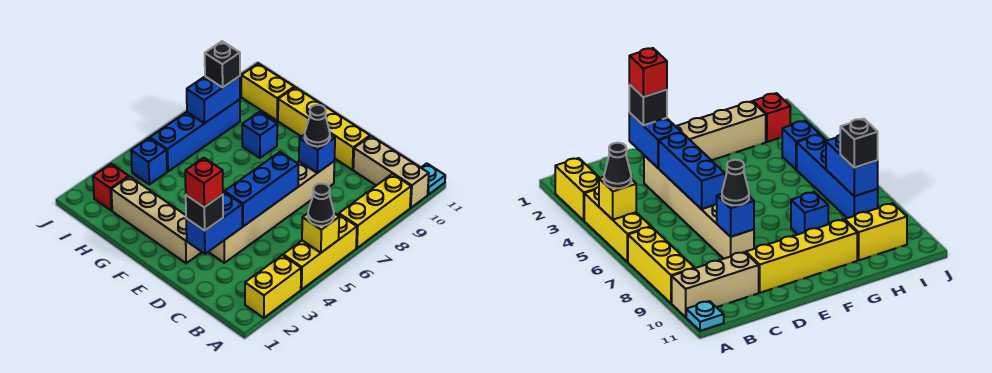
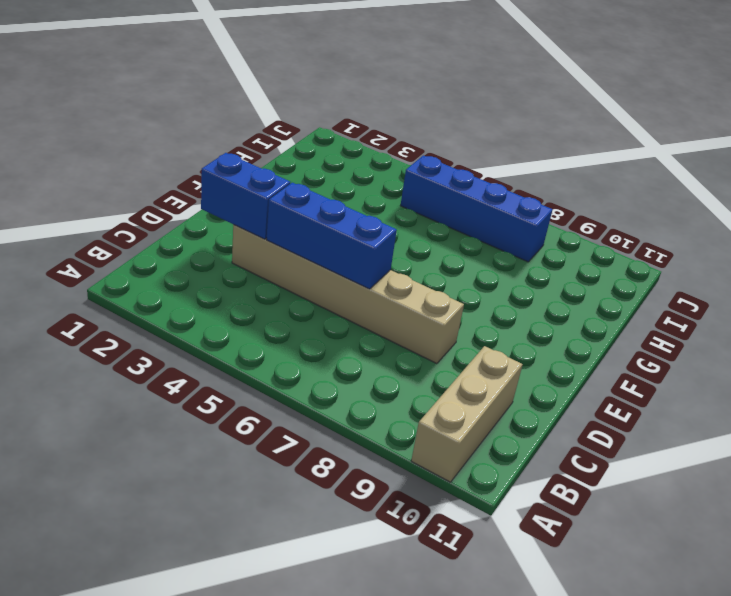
none -> yellow 1x2 brick [245,255,301,318]
none -> yellow 1x3 brick [283,214,357,290]
none -> yellow 1x3 brick [339,174,411,248]

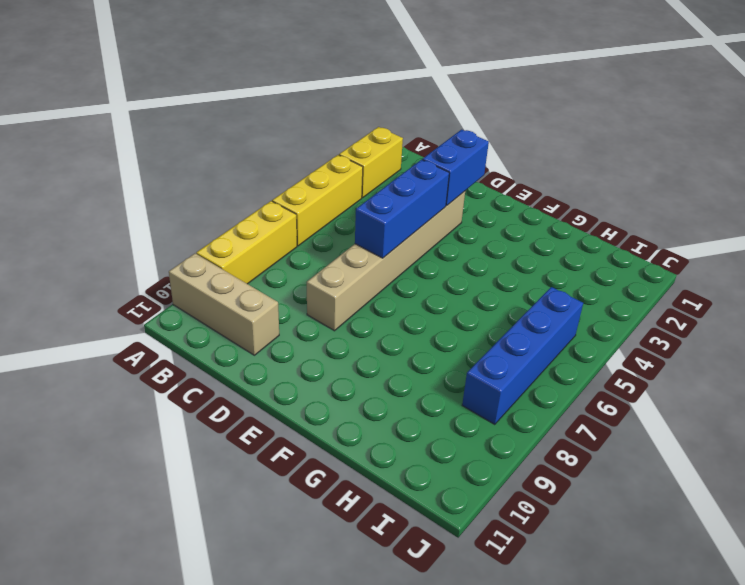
none -> cyan 1x1 plate [421,163,445,195]
none -> yellow 1x4 brick [278,87,370,170]
none -> tan 1x4 brick [111,176,202,263]

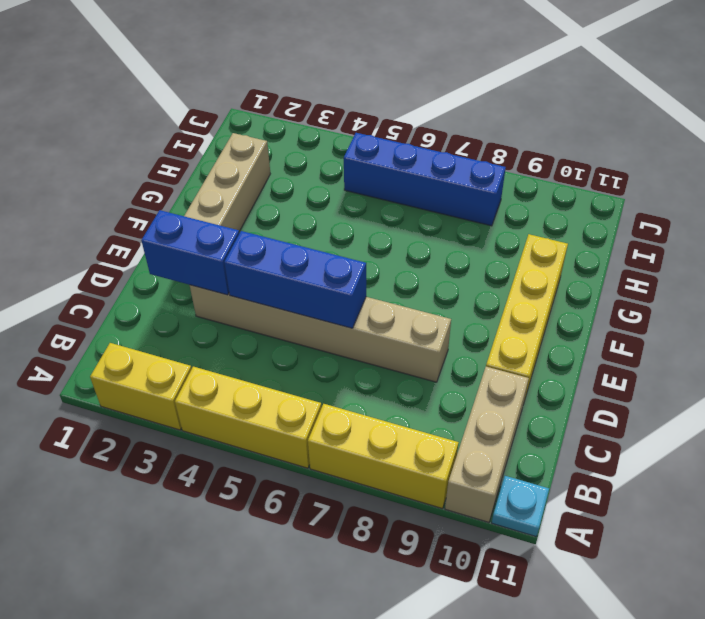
none -> blue 1x1 brick [242,112,277,158]
none -> yellow 1x2 brick [241,64,294,121]
none -> red 1x1 brick [93,164,129,211]

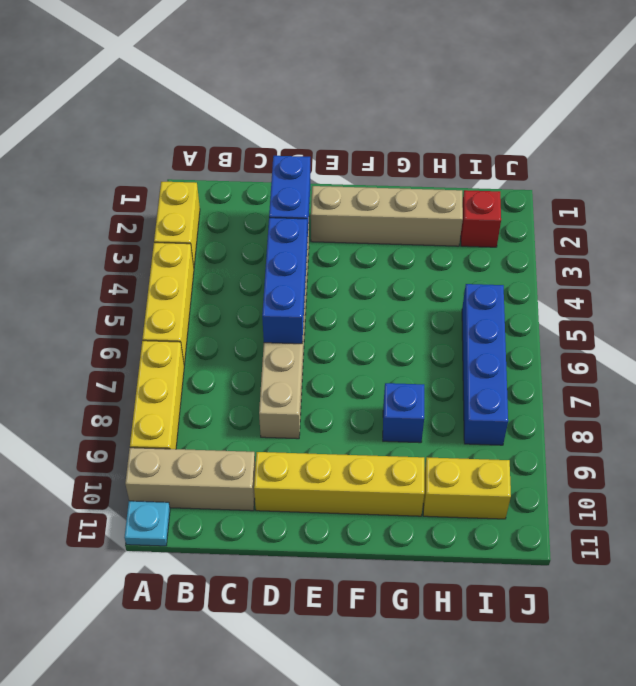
none -> blue 1x1 brick [131,138,167,184]
none -> yellow 1x1 brick [302,213,339,253]
none -> blue 1x1 brick [299,134,335,173]

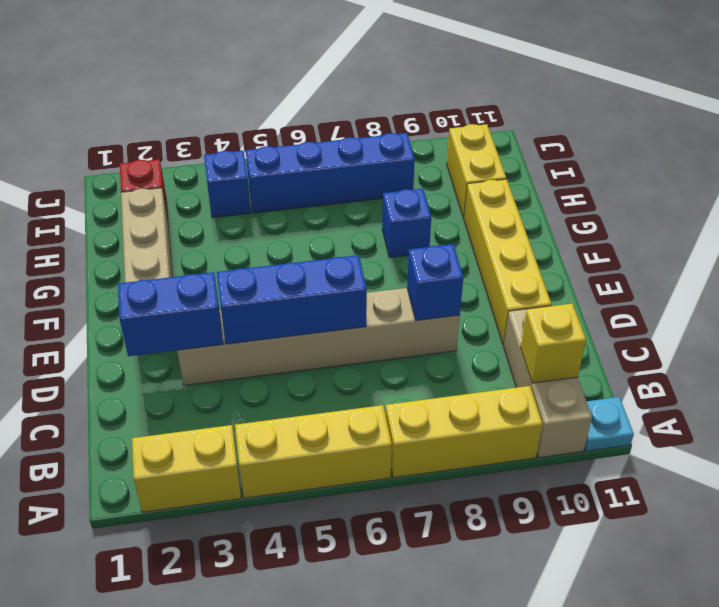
yellow 1x1 brick [520,304,586,383] -> yellow 1x1 brick moved to [302,213,339,253]
none -> blue 1x2 brick [187,76,240,123]
none -> black 1x1 cone [308,184,334,226]
none -> black 1x1 brick [186,194,223,231]

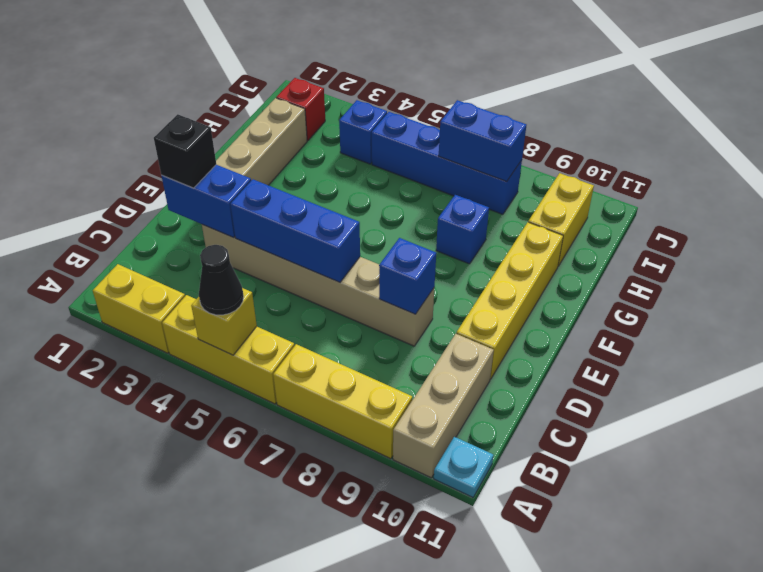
none -> black 1x1 cone [305,105,330,146]
none -> black 1x1 brick [205,41,240,87]
none -> red 1x1 brick [185,158,223,207]

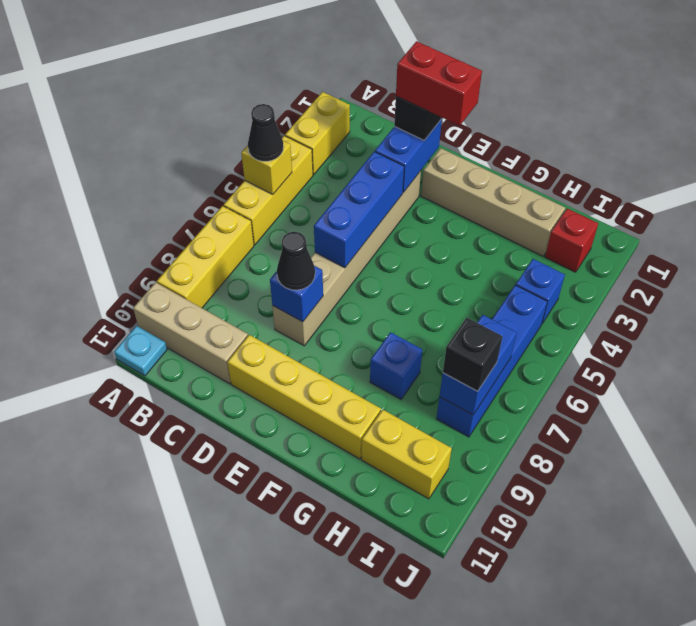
red 1x2 brick [396,41,482,126] -> red 1x1 brick [185,158,223,207]

